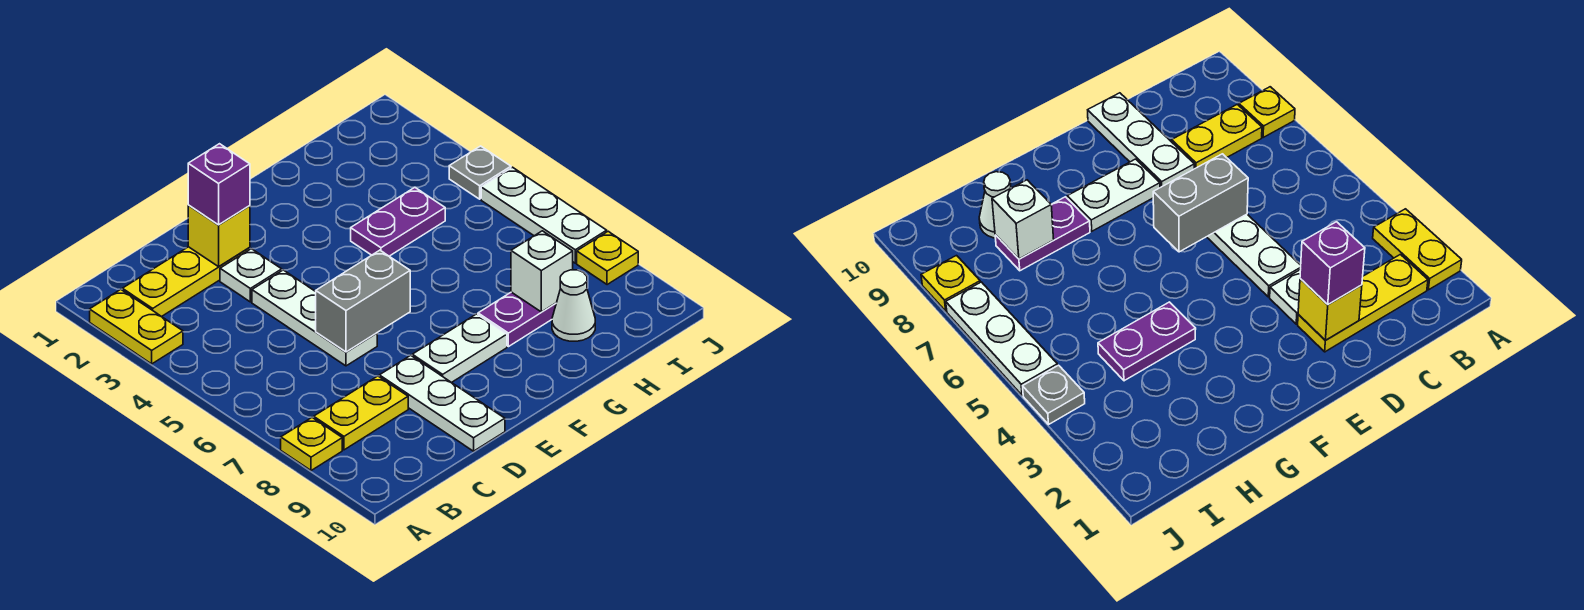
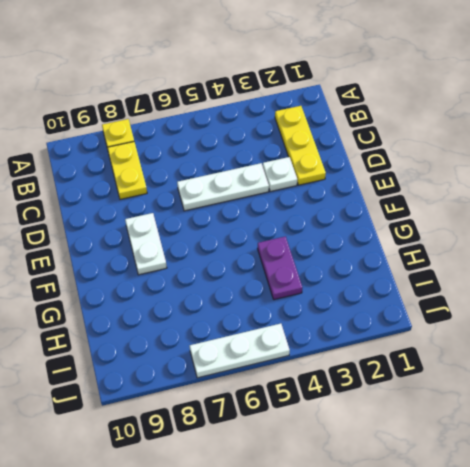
none -> yellow 1x2 plate [90,289,183,364]
none -> white 1x3 plate [379,355,505,451]
none -> purple 1x2 plate [478,292,556,347]

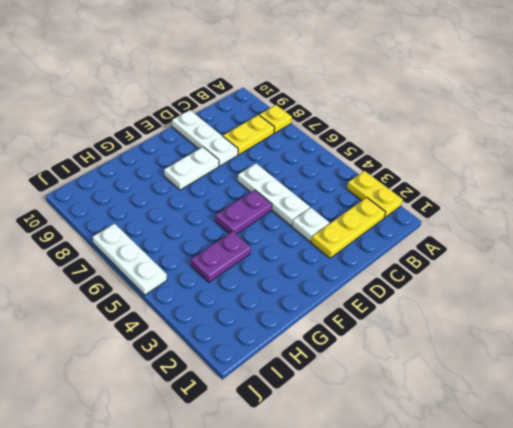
purple 1x2 plate [215,190,272,234] -> purple 1x2 plate moved to [478,292,556,347]
none -> white 1x1 cone [552,270,595,341]
none -> grey 1x1 plate [449,146,511,199]
none -> yellow 1x1 plate [577,231,638,285]

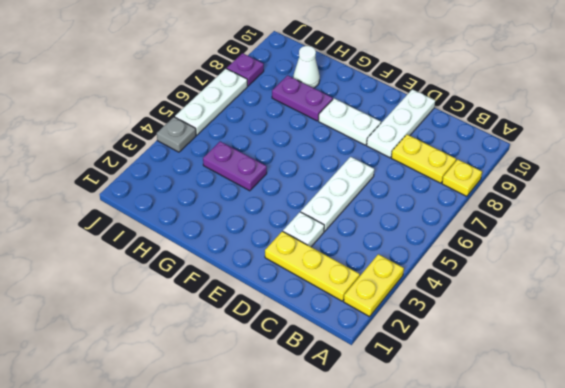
purple 1x1 plate [227,53,264,86] -> yellow 1x1 plate [577,231,638,285]
none -> yellow 1x1 brick [188,205,250,267]
none -> grey 1x2 brick [315,250,410,352]
none -> white 1x1 brick [511,231,573,312]

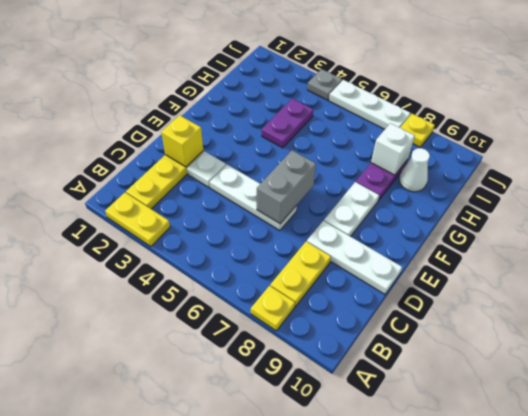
none -> purple 1x1 brick [188,144,250,225]

